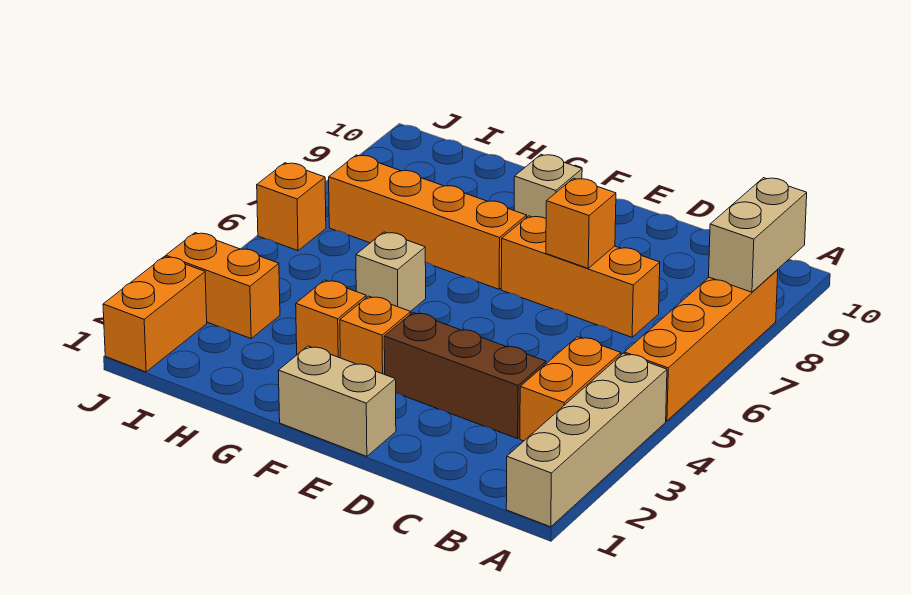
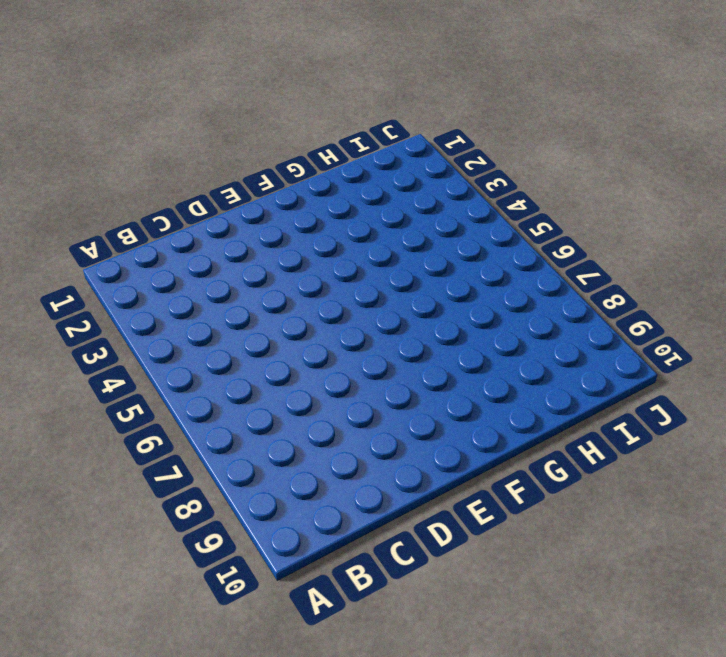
none -> tan 1x4 brick [506,353,667,527]
none -> orange 1x4 brick [624,270,778,421]
none -> orange 1x2 brick [520,337,621,441]

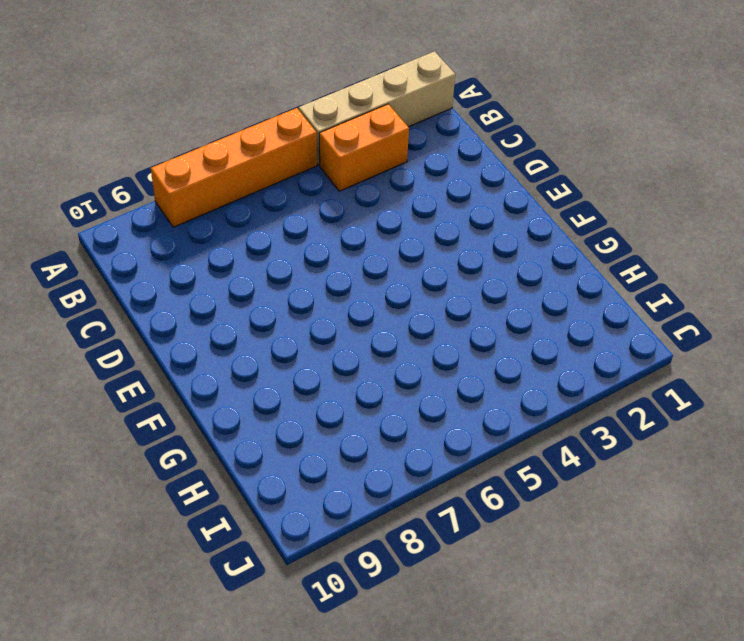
none -> brown 1x3 brick [384,313,546,439]
none -> orange 1x3 brick [501,216,660,337]
none -> tan 1x2 brick [278,346,396,456]

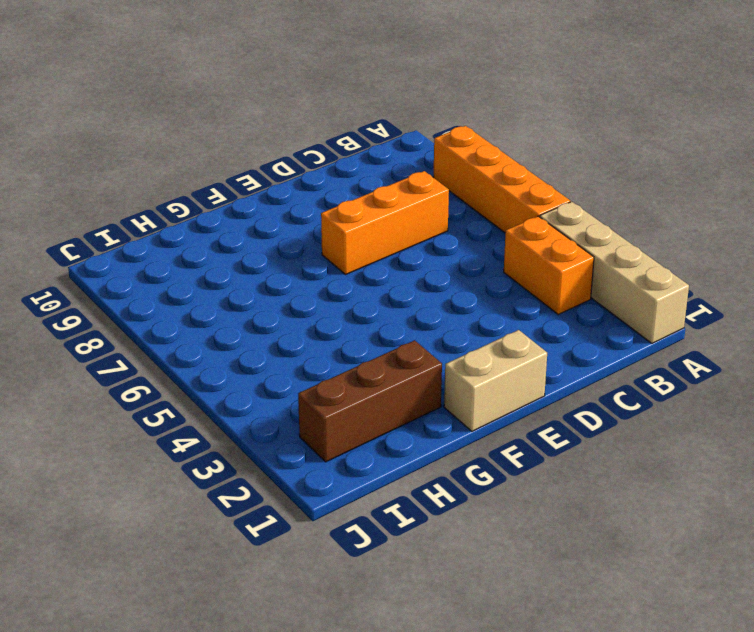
brown 1x3 brick [298,340,442,462] -> brown 1x3 brick moved to [384,313,546,439]
none -> orange 1x1 brick [340,296,411,374]
none -> orange 1x4 brick [329,155,527,289]
none -> tan 1x1 brick [514,155,582,218]

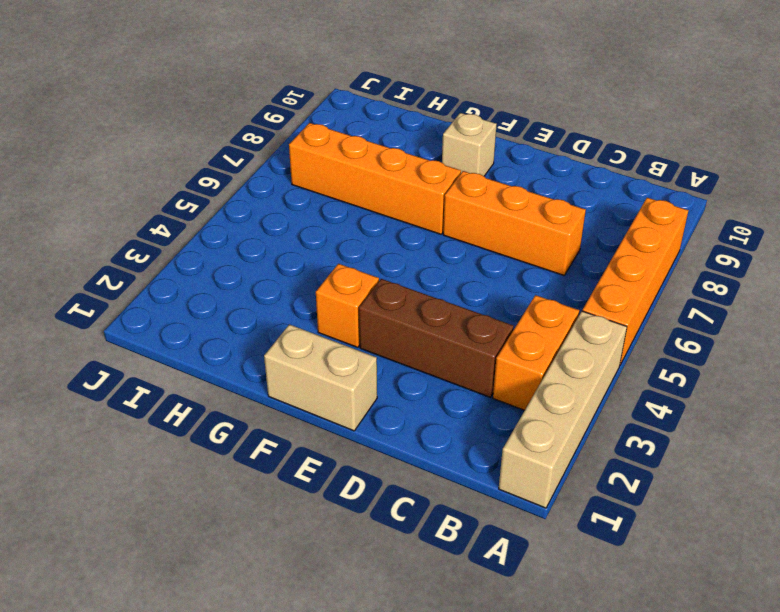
none -> orange 1x1 brick [296,280,366,358]
none -> tan 1x1 brick [356,232,426,311]
none -> orange 1x2 brick [166,233,280,338]

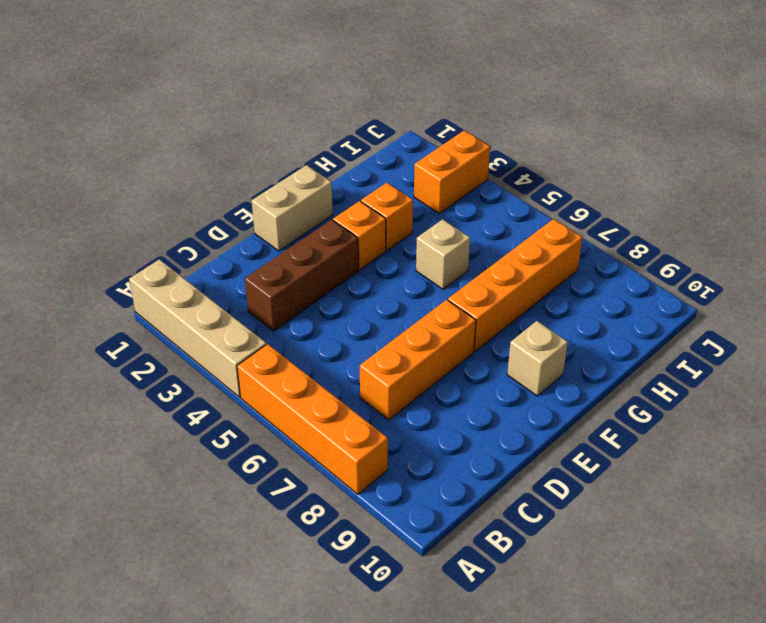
none -> orange 1x2 brick [520,337,621,441]
none -> orange 1x2 brick [103,256,207,372]
none -> orange 1x1 brick [257,163,326,251]

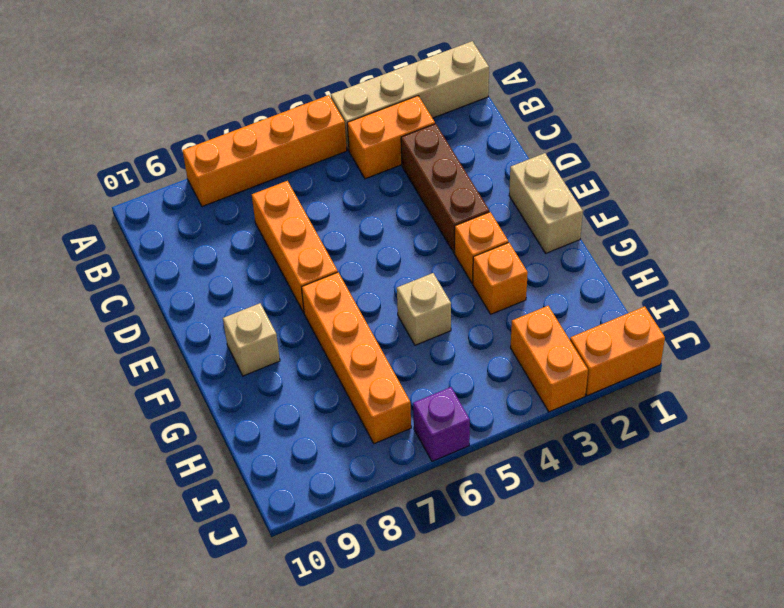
purple 1x1 brick [413,387,470,461] -> orange 1x1 brick [257,163,326,251]
none -> tan 1x2 brick [709,178,807,292]
none -> orange 1x1 brick [546,178,616,268]

